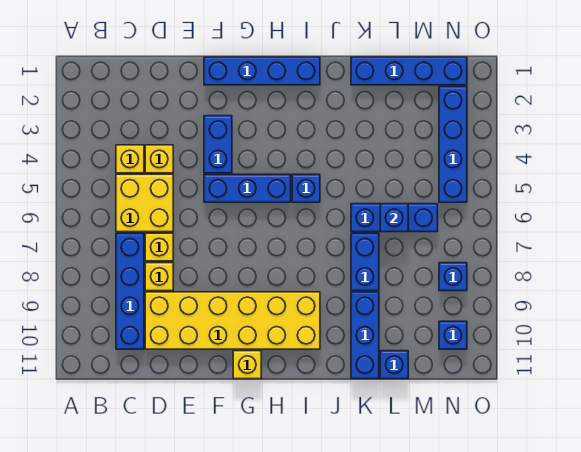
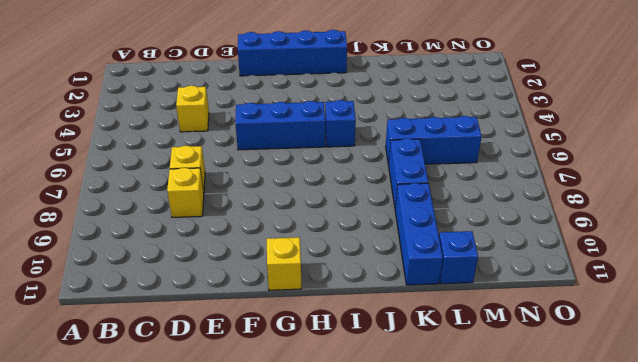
none -> yellow 1x1 brick [116,145,144,173]
none -> yellow 2x2 brick [116,174,173,232]
none -> blue 1x4 brick [116,233,144,349]

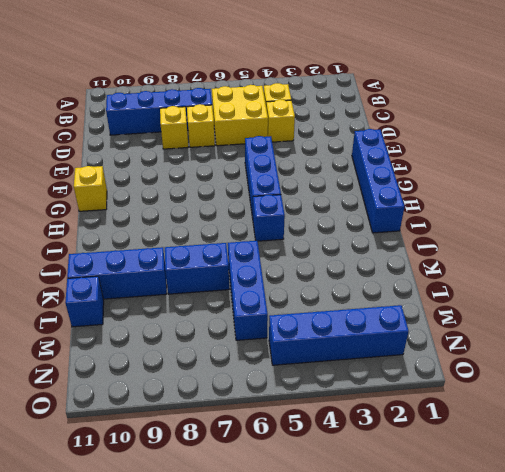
none -> yellow 2x6 brick [145,292,320,349]
none -> blue 1x2 brick [204,116,232,173]
none -> blue 1x4 brick [351,57,467,85]

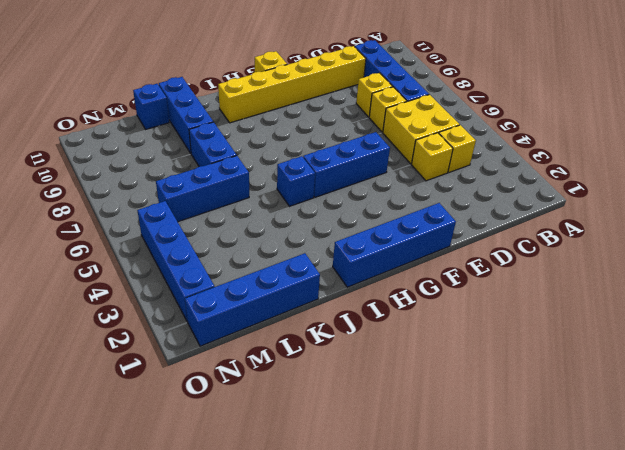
yellow 1x6 brick [218,46,366,123] -> yellow 2x6 brick [145,292,320,349]
none -> blue 1x2 brick [204,116,232,173]
none -> blue 1x1 brick [439,263,467,291]
none -> blue 1x1 brick [439,321,467,349]

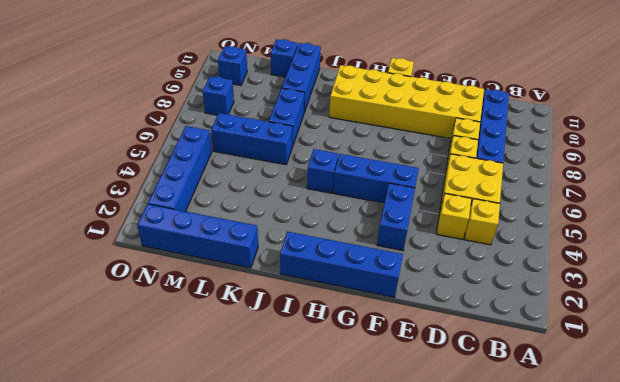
none -> blue 1x1 brick [380,204,408,232]

